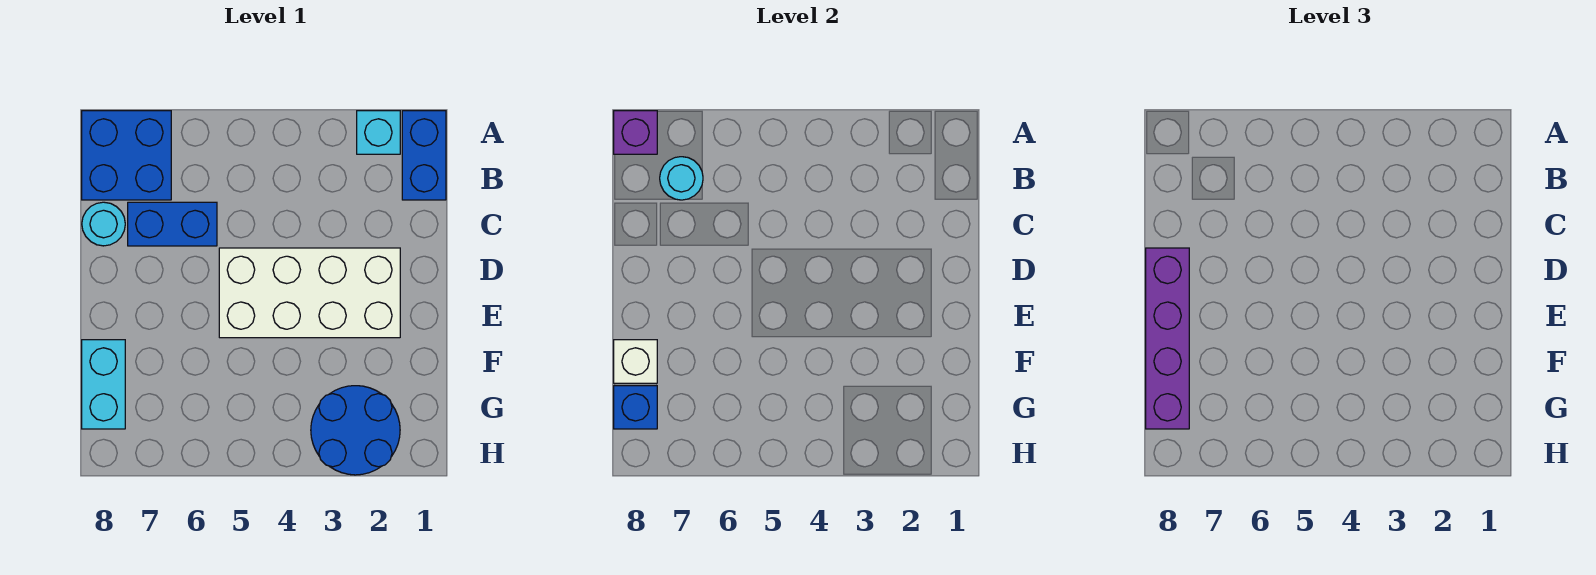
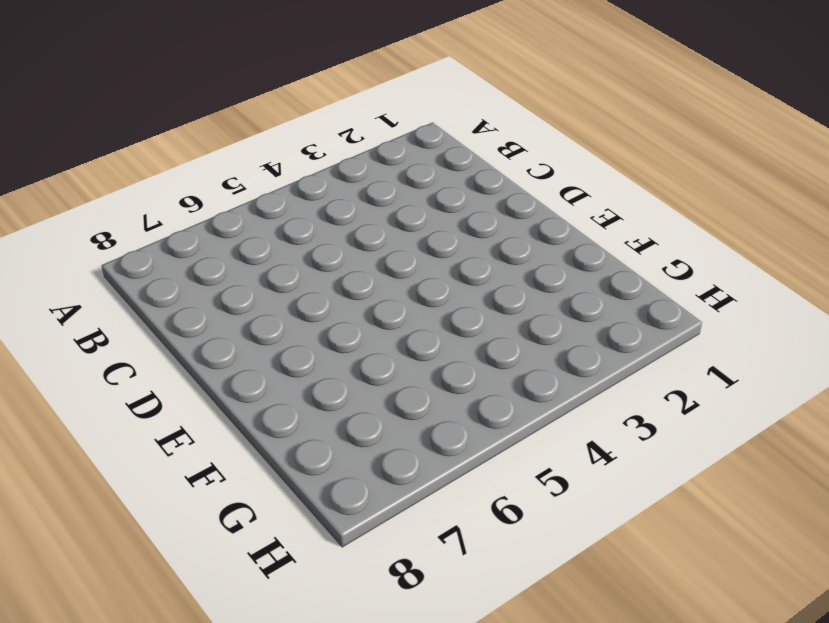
none -> blue 1x2 brick [402,111,446,200]
none -> cyan 1x1 brick [357,111,400,154]
none -> blue 2x2 brick [82,111,171,200]

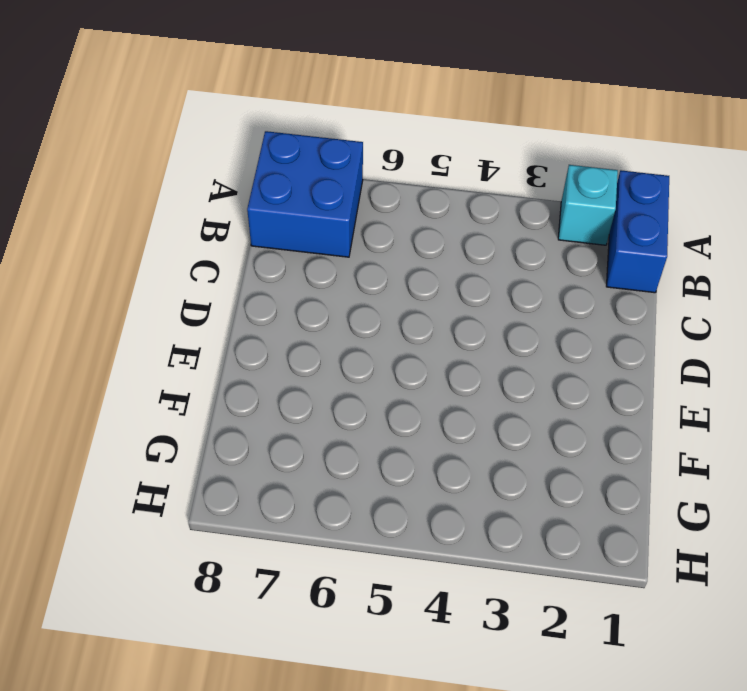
none -> blue 1x2 brick [128,202,217,246]
none -> cyan 1x1 round brick [82,202,125,246]
none -> white 2x4 brick [219,248,400,338]

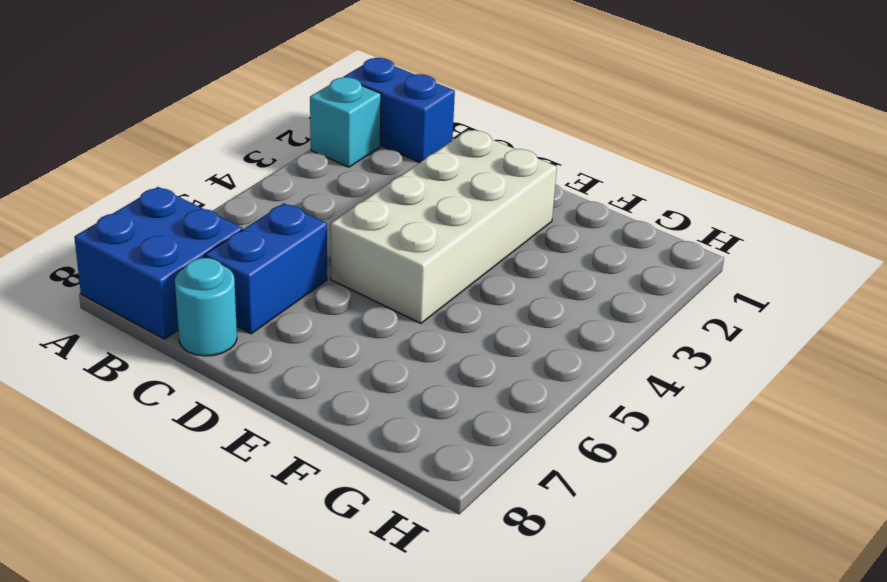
none -> cyan 1x2 brick [82,340,125,429]
none -> blue 2x2 round brick [311,386,400,475]
none -> purple 1x1 brick [614,111,657,154]

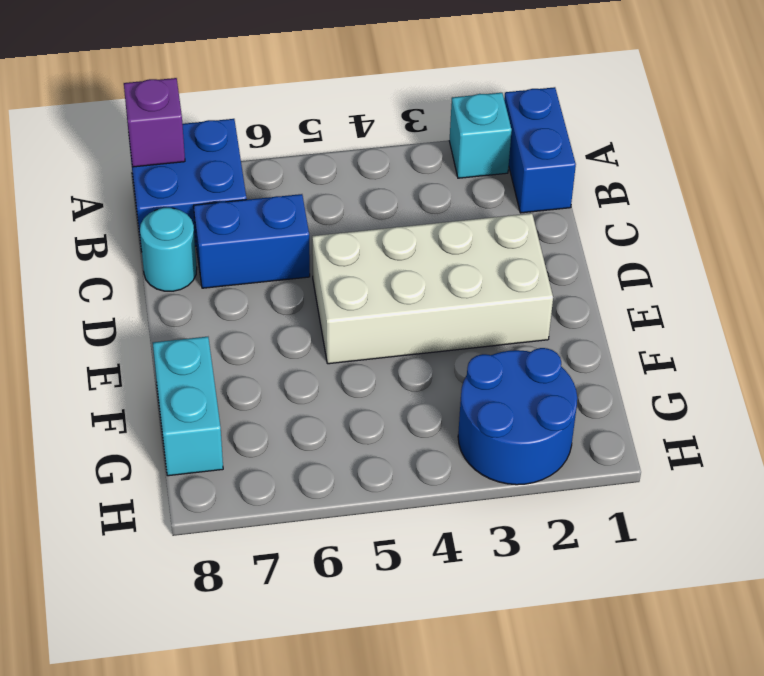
none -> cyan 1x1 round brick [660,157,703,200]
none -> white 1x1 brick [614,340,657,383]
none -> blue 1x1 brick [614,386,657,429]

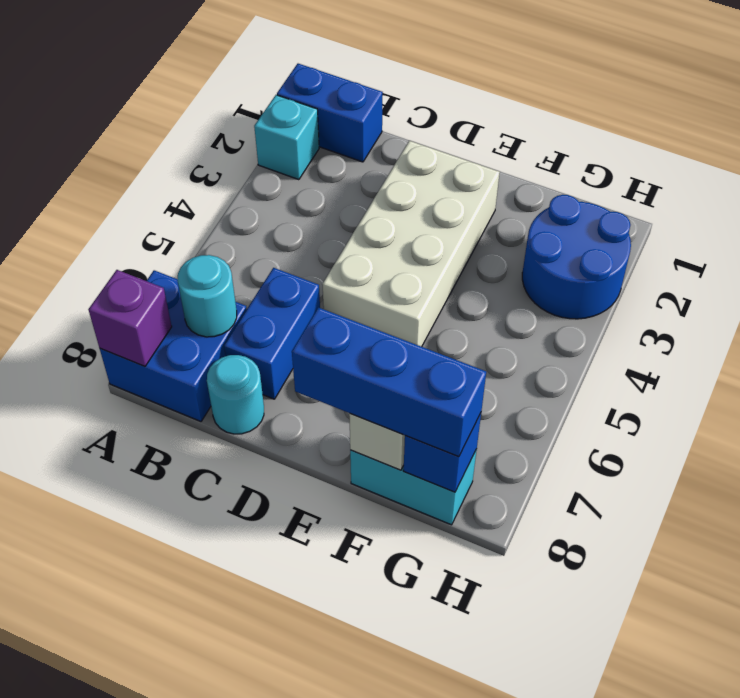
blue 1x3 brick [292,307,486,457] -> purple 1x4 brick [1146,248,1189,429]

